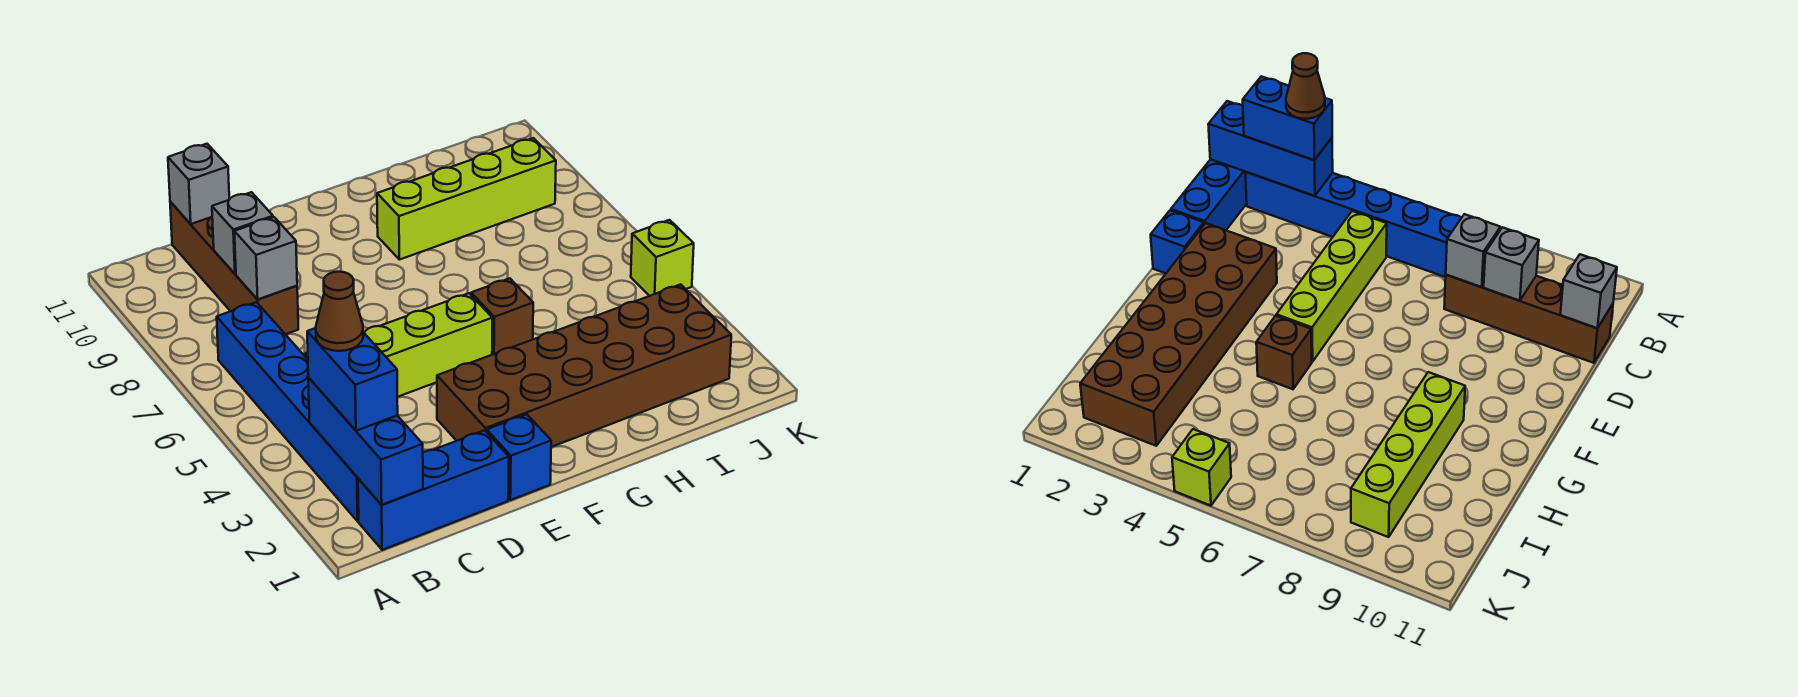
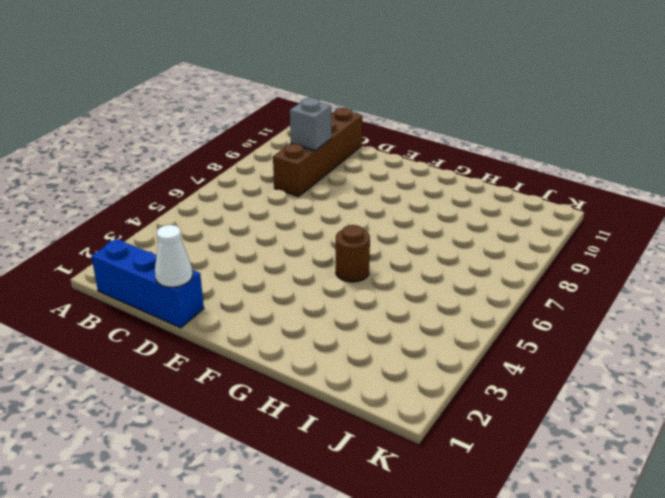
white 1x1 cone [155,225,193,287] -> none
brown 1x1 round brick [336,225,370,282] -> brown 1x1 brick [471,278,533,355]
none -> blue 1x6 brick [217,302,359,521]
none -> lime 1x4 brick [305,293,492,397]
none -> blue 1x1 brick [487,414,551,500]

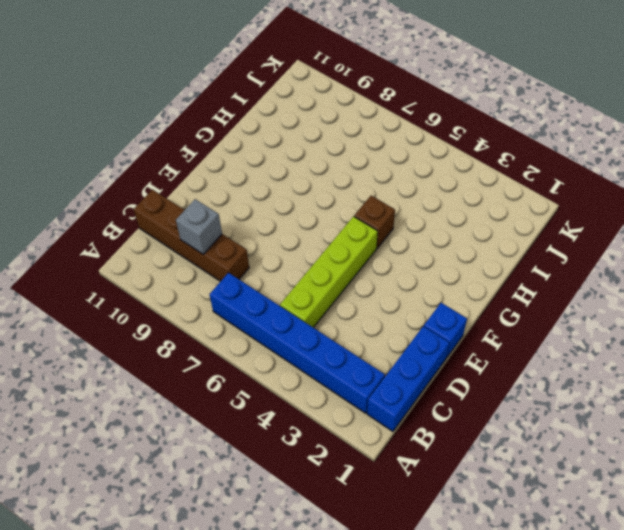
none -> brown 2x6 brick [437,284,731,447]
none -> lime 1x4 brick [377,138,556,260]
none -> lime 1x1 brick [631,220,694,296]

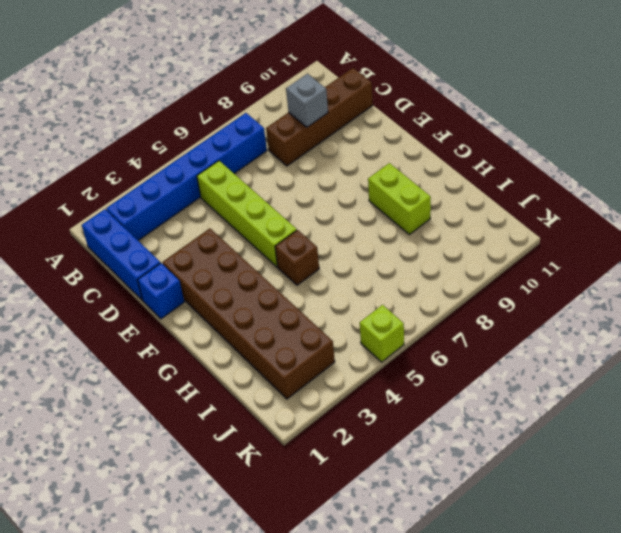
lime 1x2 brick [368,163,431,234] -> lime 1x4 brick [377,138,556,260]
none -> blue 1x3 brick [308,378,423,505]
none -> grey 1x1 brick [234,217,297,299]
none -> grey 1x1 brick [168,144,229,224]

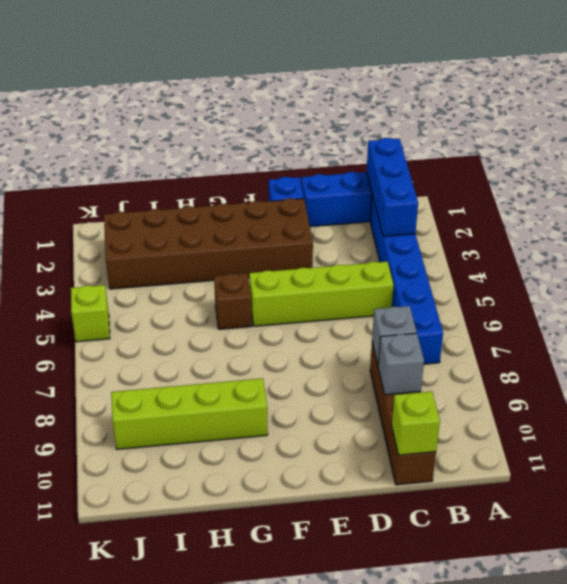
lime 1x1 brick [392,391,440,455] -> grey 1x1 brick [168,144,229,224]
none -> blue 1x2 brick [307,328,398,431]
none -> brown 1x1 cone [316,272,363,351]

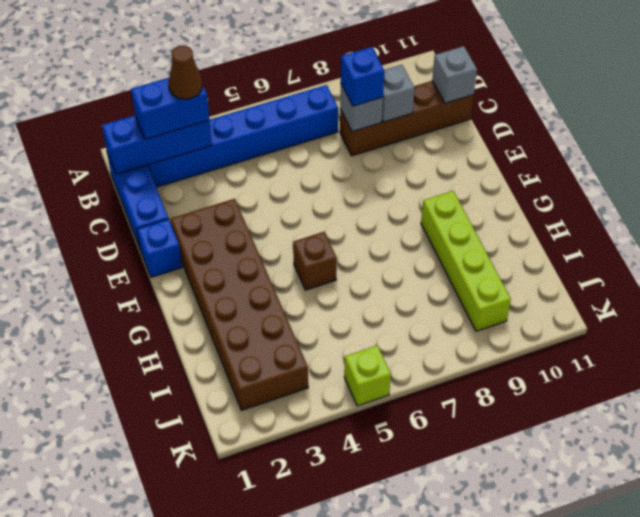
blue 1x1 brick [341,47,384,106] -> none
none -> lime 1x4 brick [305,293,492,397]

